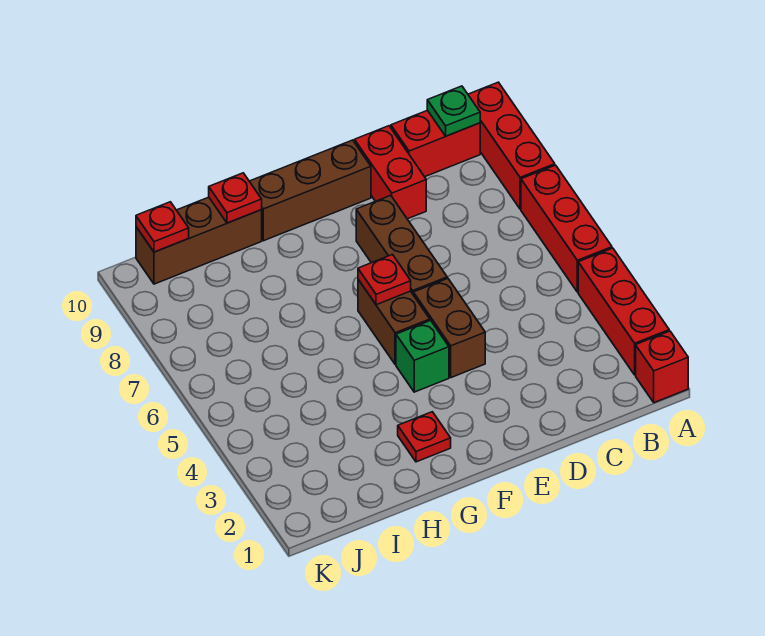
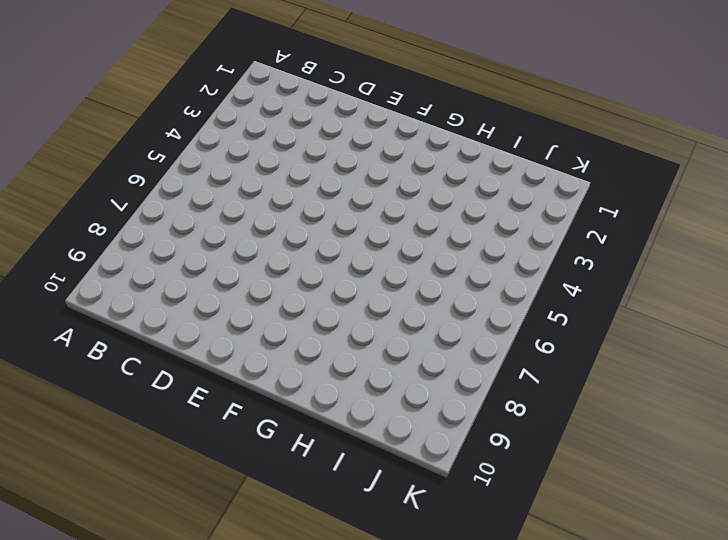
none -> red 1x1 brick [636,331,688,403]
none -> red 1x3 brick [578,248,669,375]
none -> red 1x3 brick [521,165,612,292]

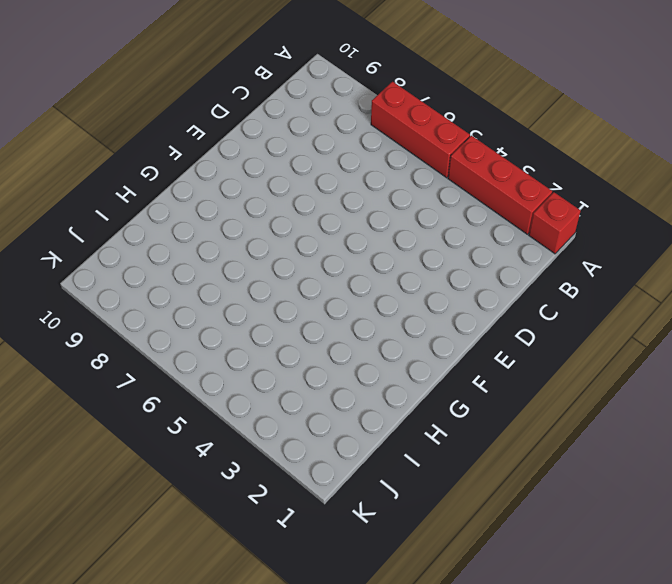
none -> red 1x3 brick [468,82,555,209]
none -> red 1x2 brick [391,110,480,177]
none -> red 1x2 brick [354,126,426,219]

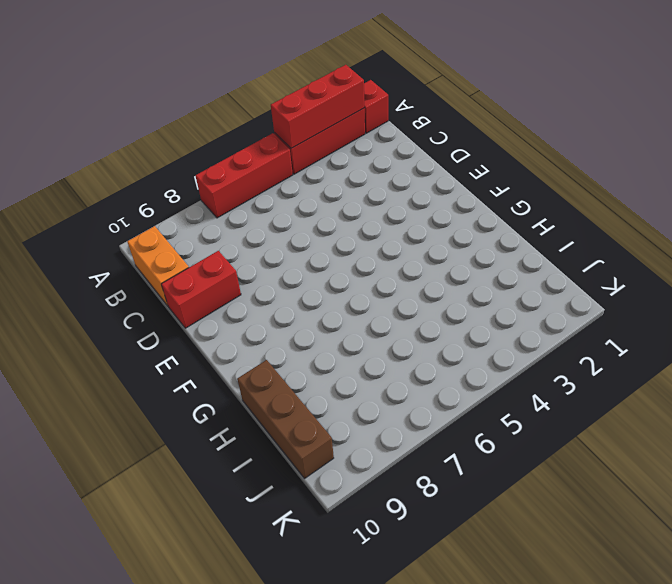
red 1x3 brick [271,65,365,148] -> red 1x3 brick moved to [468,82,555,209]
orange 1x2 brick [127,226,189,306] -> red 1x2 brick [391,110,480,177]
none -> brown 1x2 brick [413,278,485,378]
none -> brown 1x3 brick [356,195,447,294]
none -> brown 1x3 brick [249,140,371,241]

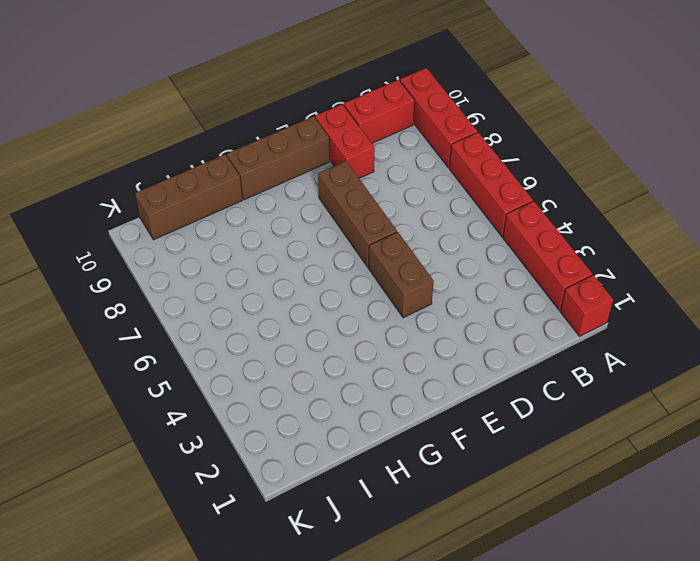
none -> green 1x1 brick [396,320,449,392]
none -> brown 1x2 brick [358,280,430,365]
none -> red 1x1 plate [398,412,451,462]

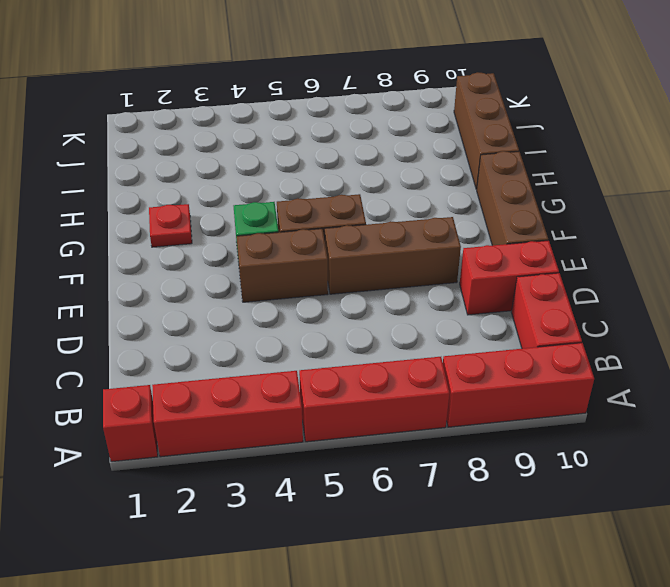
none -> green 1x1 plate [427,86,480,136]
none -> red 1x1 plate [358,255,411,305]
none -> red 1x1 plate [209,173,262,223]

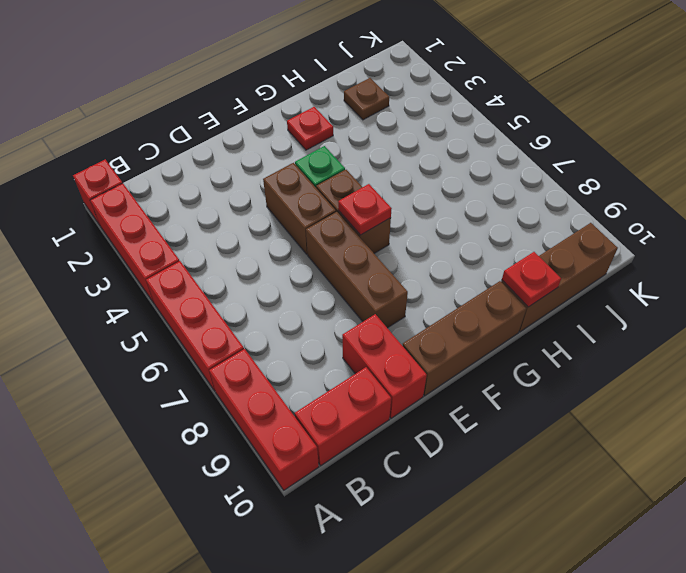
brown 1x1 plate [344,78,389,120] -> none
none -> green 1x1 plate [427,86,480,136]
none -> red 1x1 plate [136,202,189,252]

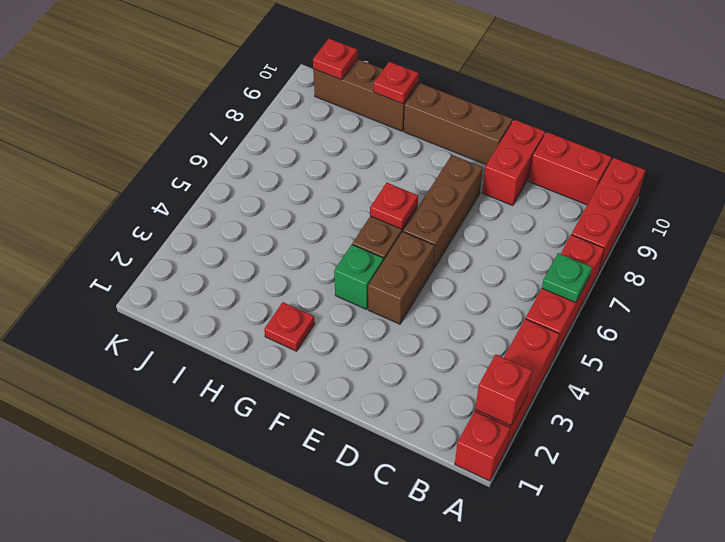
red 1x1 brick [475,354,532,426] -> none
green 1x1 plate [542,253,592,303] -> green 1x1 plate moved to [427,86,480,136]

